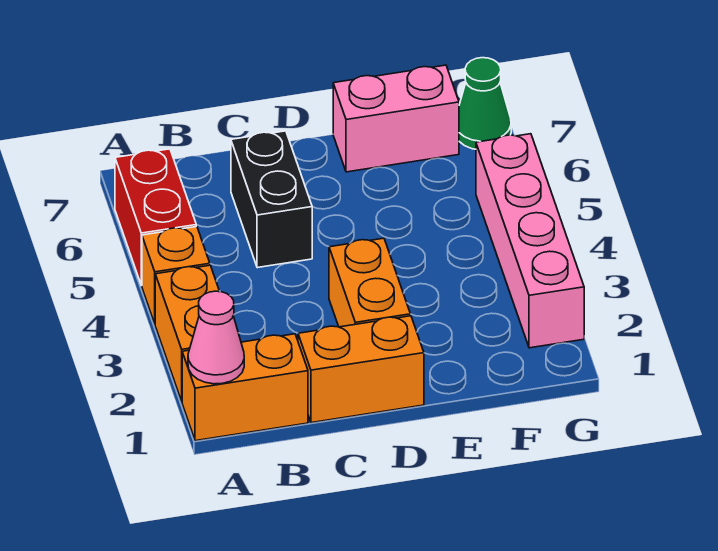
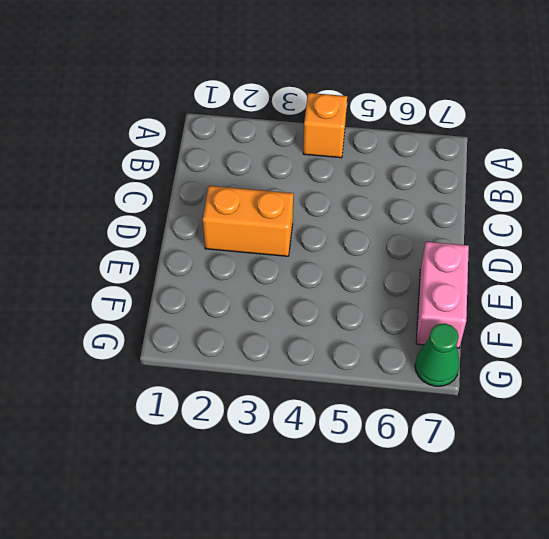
none -> orange 1x2 brick [182,334,308,441]
none -> orange 1x2 brick [155,265,220,401]

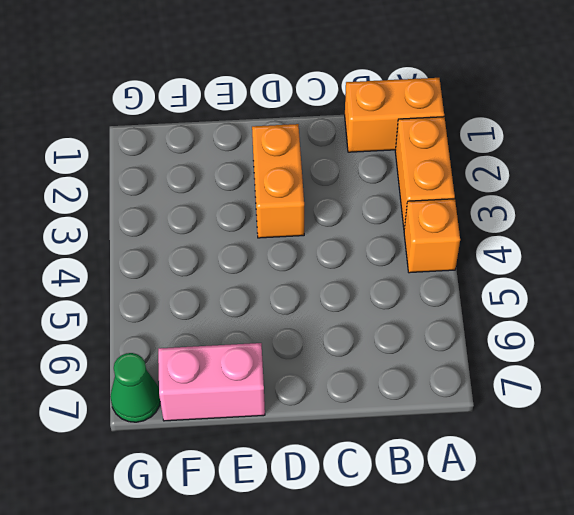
none -> red 1x2 brick [115,149,196,286]
none -> orange 1x2 brick [298,316,424,423]

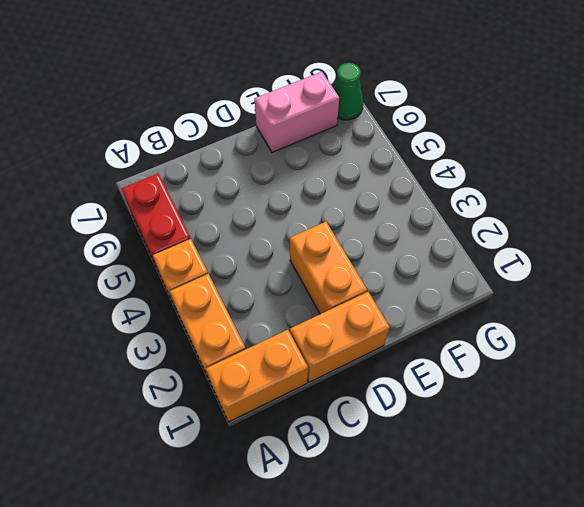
none -> black 1x2 brick [231,131,312,268]
none -> pink 1x4 brick [476,134,584,348]

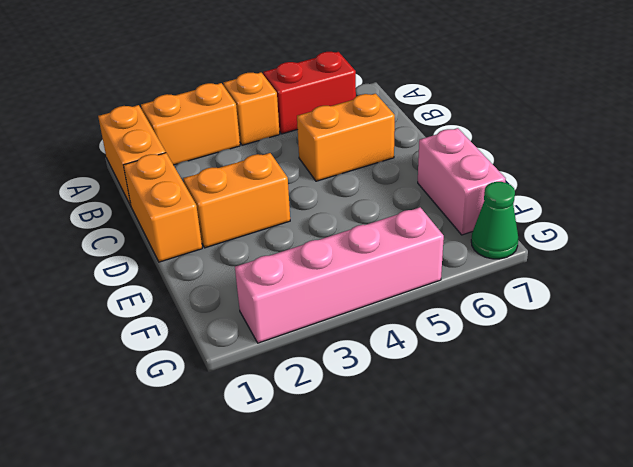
orange 1x2 brick [297,94,395,181] -> black 1x2 brick [231,131,312,268]
none -> pink 1x1 cone [188,291,244,384]

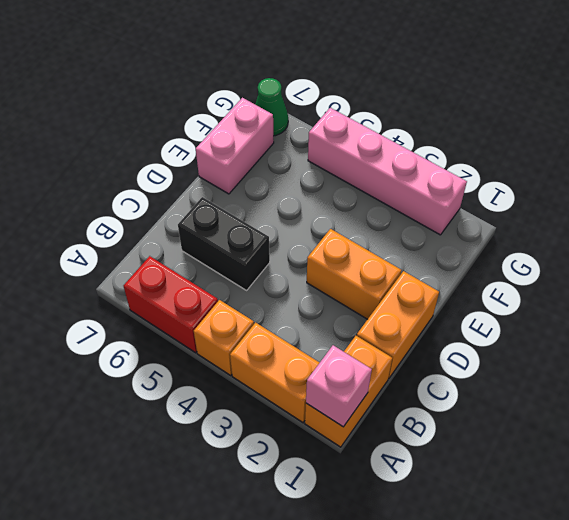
pink 1x1 brick [306,345,372,427] -> pink 1x1 cone [188,291,244,384]

